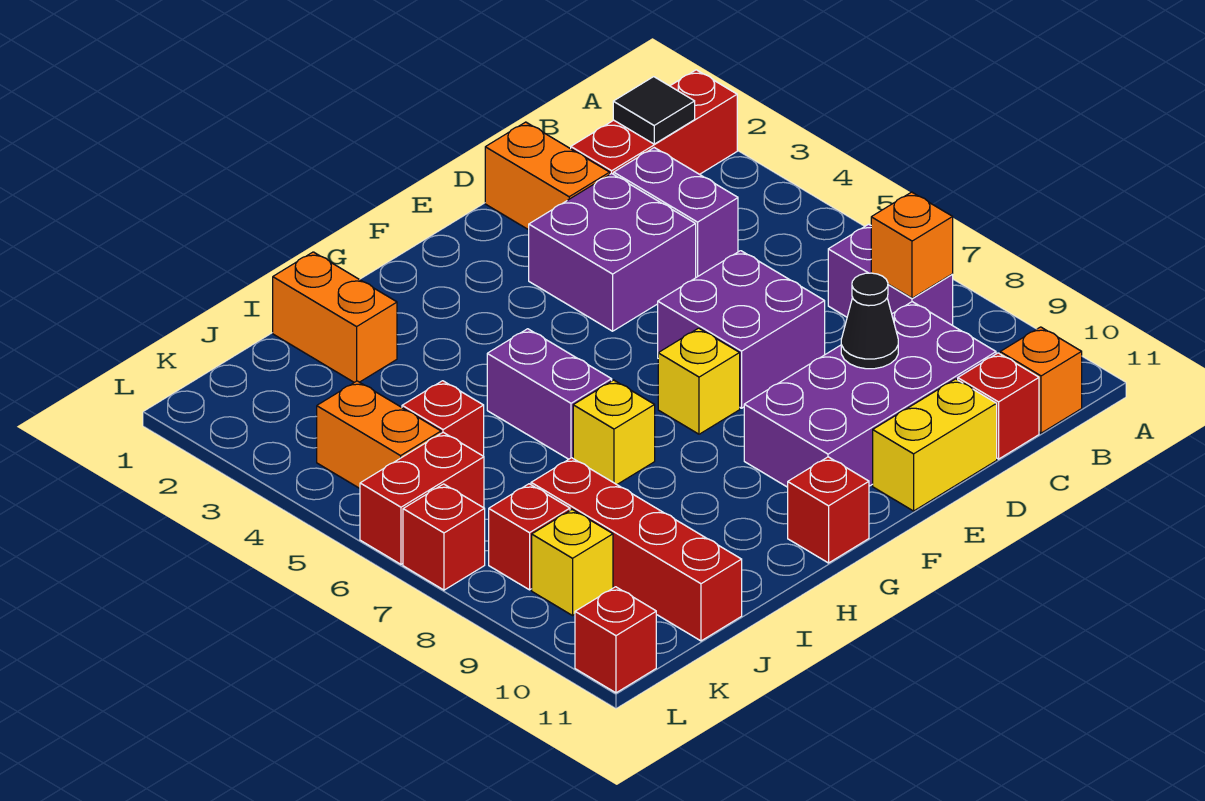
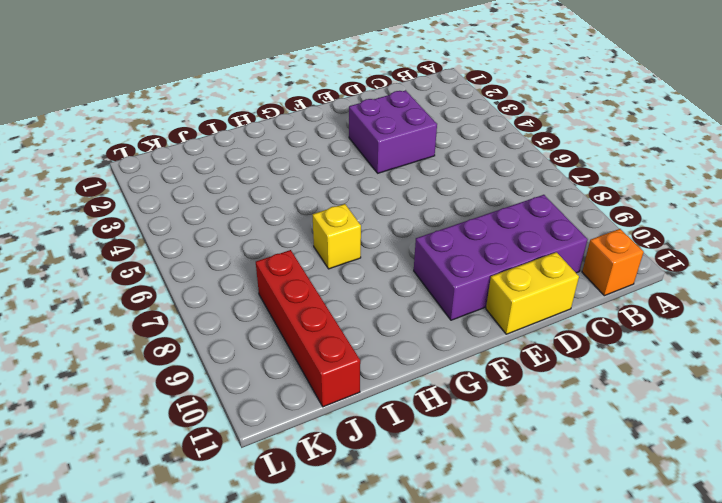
none -> red 1x3 brick [571,70,737,174]
none -> purple 1x2 brick [828,224,953,325]
none -> purple 1x2 brick [614,148,738,277]

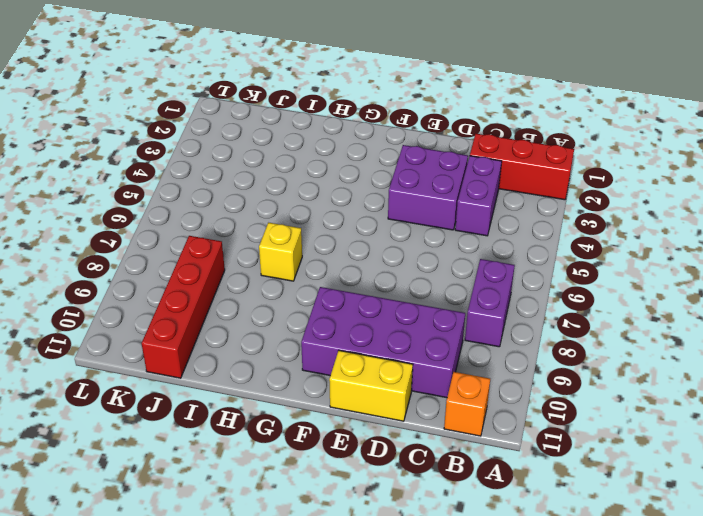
none -> red 1x1 brick [958,353,1039,459]
none -> orange 1x2 brick [485,122,610,230]
none -> purple 2x2 brick [658,251,825,408]

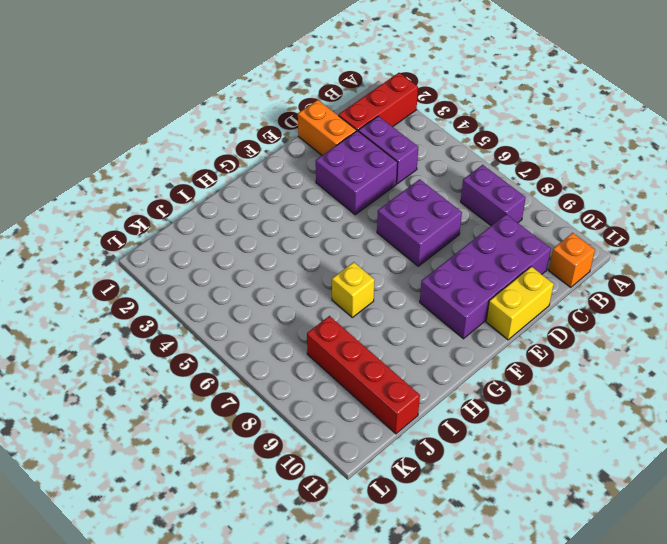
none -> red 1x1 brick [958,353,1039,459]
none -> yellow 1x1 brick [658,328,740,434]
none -> red 1x1 brick [788,457,869,563]

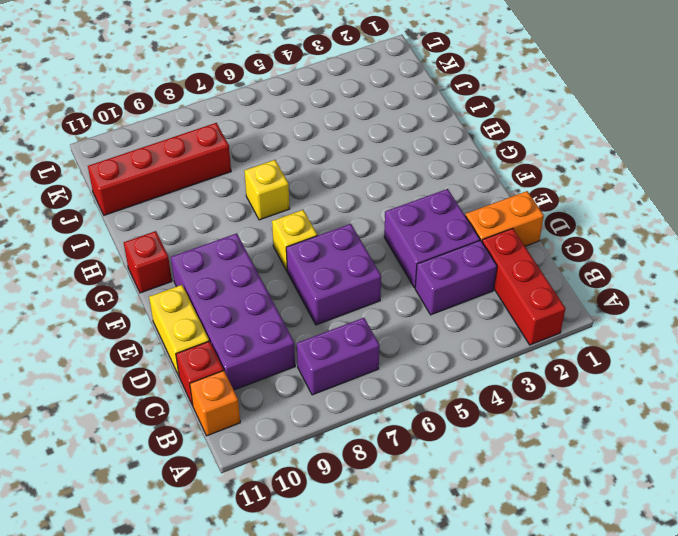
none -> purple 1x2 brick [487,329,612,459]
none -> orange 1x2 brick [273,252,397,382]
none -> red 1x1 brick [402,381,484,456]

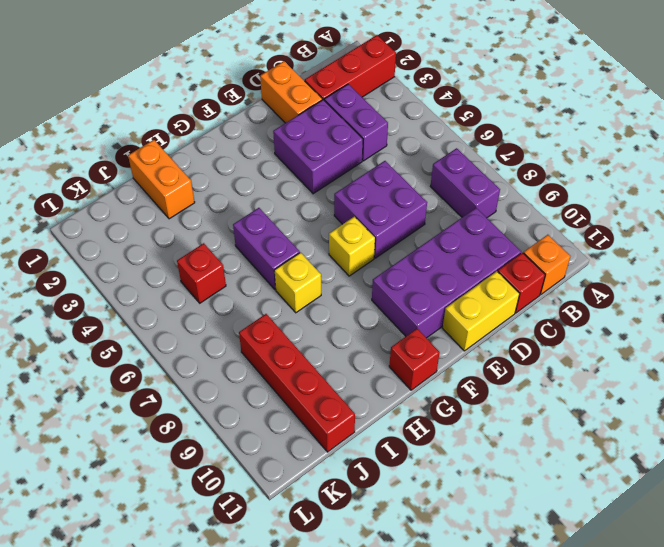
none -> orange 1x2 brick [317,381,441,488]
none -> red 1x2 brick [360,432,484,564]
none -> red 1x1 brick [489,484,570,590]

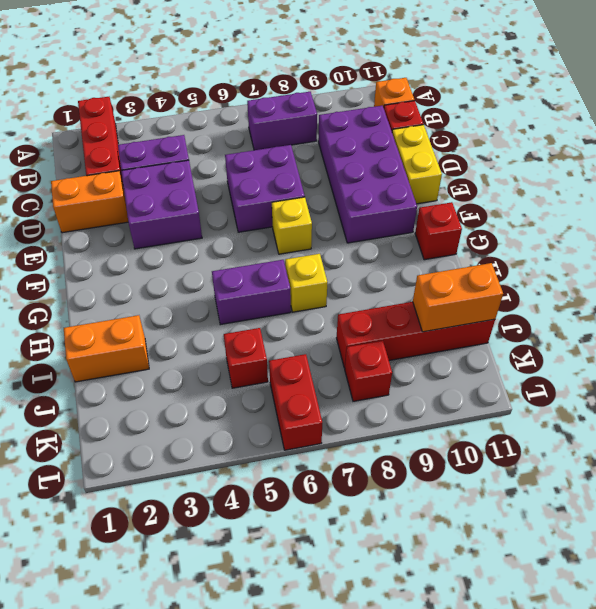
orange 1x2 brick [413,263,503,332] -> orange 1x2 brick moved to [317,381,441,488]
none -> yellow 1x1 brick [532,510,613,615]
none -> red 1x1 brick [403,484,485,590]
none -> red 1x1 brick [575,587,656,693]

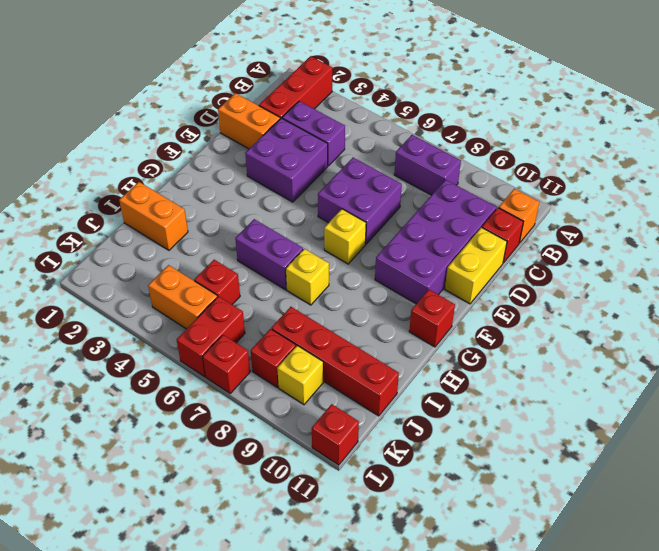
none -> black 1x1 tile [613,77,695,144]
none -> orange 1x1 brick [871,192,953,298]
none -> black 1x1 cone [841,273,898,369]

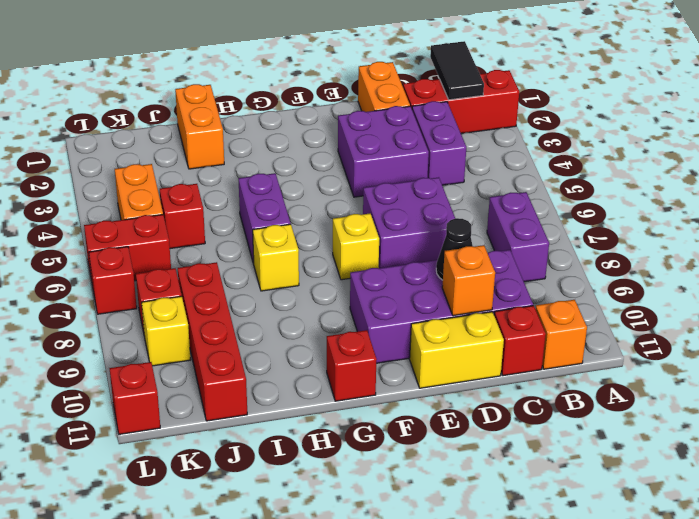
black 1x2 tile [430,41,484,100] -> black 1x1 tile [613,77,695,144]
orange 1x1 brick [442,245,495,316] -> orange 1x1 brick moved to [871,192,953,298]

